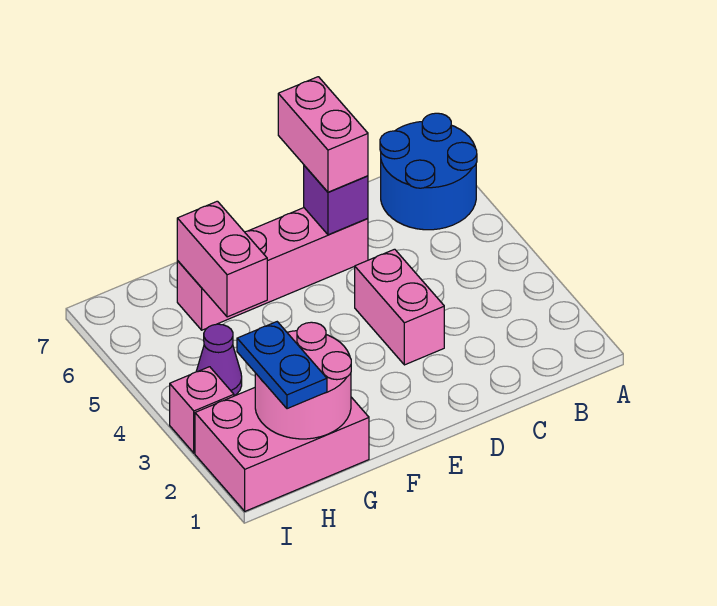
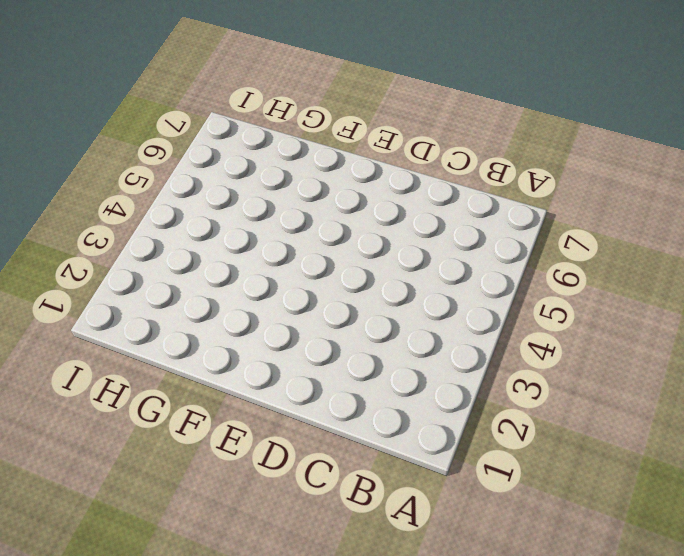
none -> blue 2x2 round brick [380,113,477,230]
none -> pink 1x2 brick [355,249,444,365]

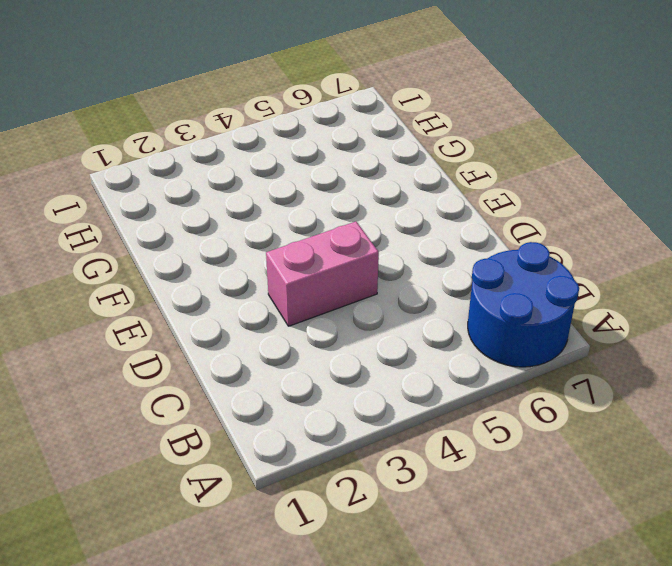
none -> pink 1x4 brick [177,208,368,330]
none -> pink 2x3 brick [195,388,369,511]

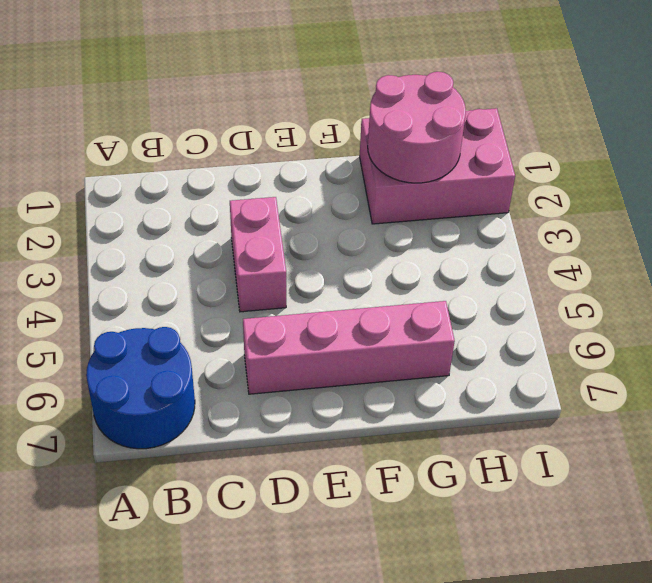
none -> purple 1x1 cone [196,324,242,396]
none -> pink 1x1 brick [170,367,234,453]

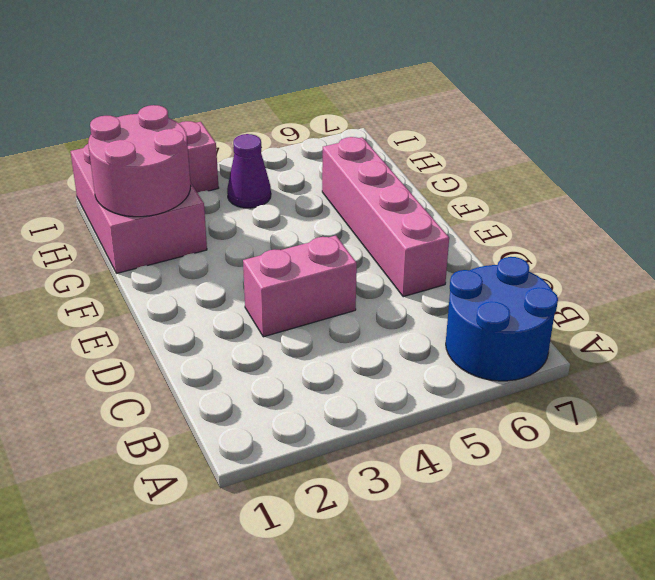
none -> purple 1x1 brick [304,166,368,235]
none -> pink 1x2 brick [177,201,267,317]

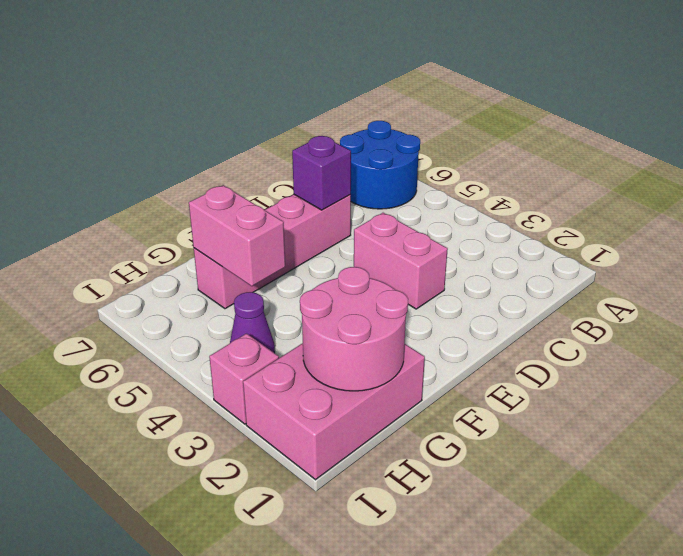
none -> pink 1x2 brick [278,77,368,192]
none -> blue 1x2 plate [237,322,327,409]

